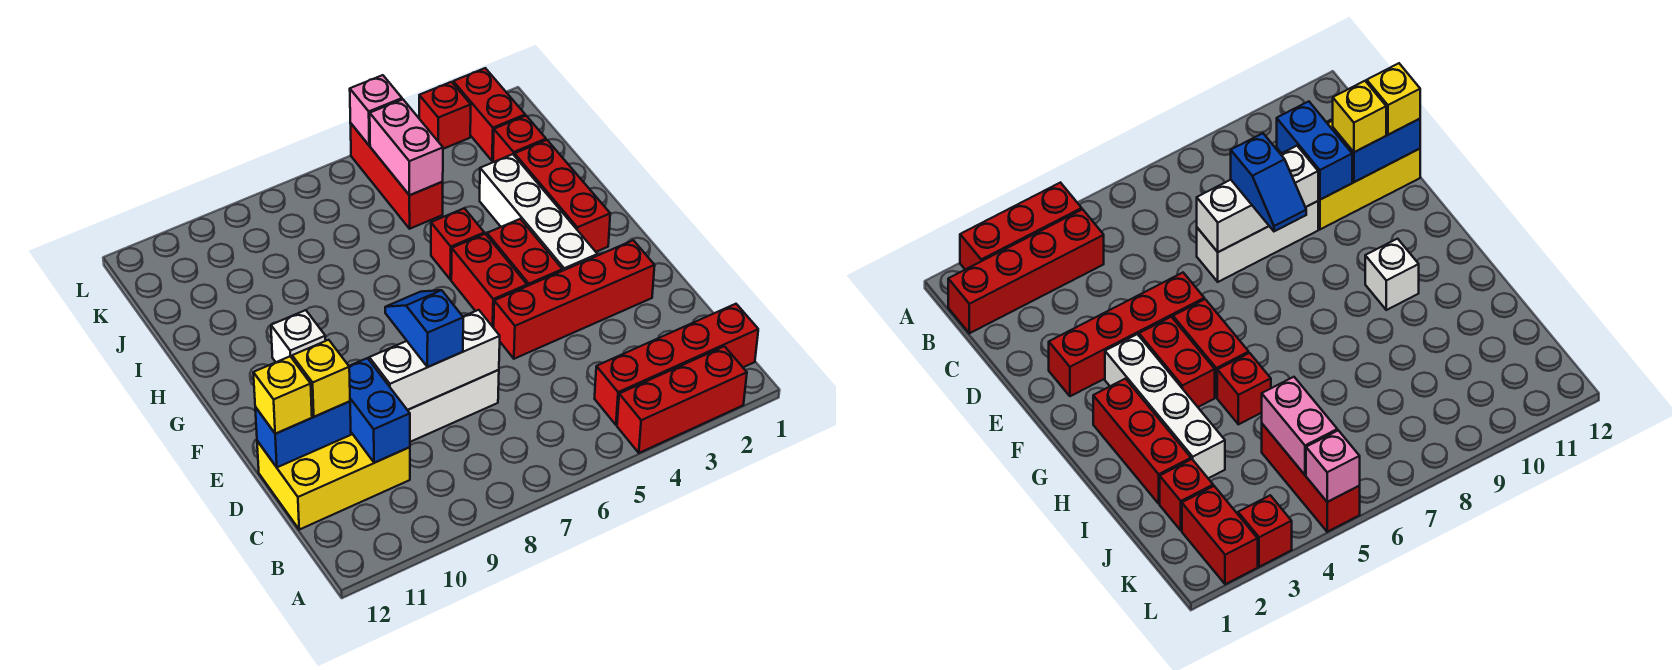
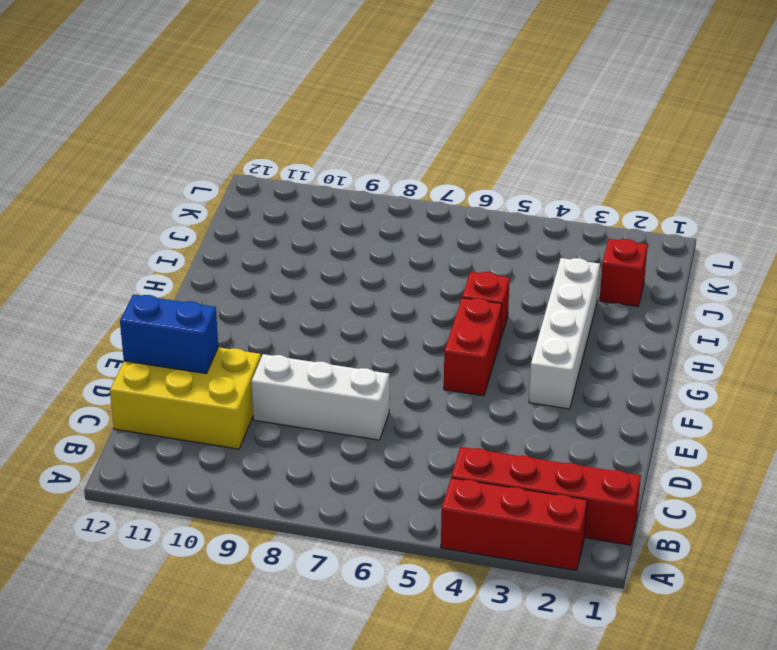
none -> red 1x4 brick [494,240,655,359]
none -> red 1x2 brick [487,219,562,286]
none -> red 1x3 brick [515,140,610,252]

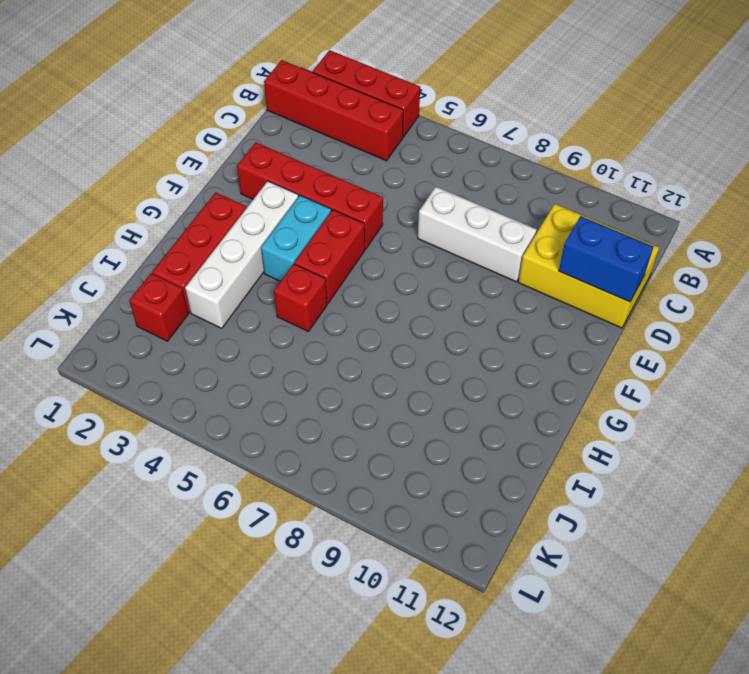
cyan 1x2 brick [261,195,331,281] -> red 1x2 brick [487,219,562,286]
none -> white 1x1 brick [271,310,326,362]
none -> red 1x3 brick [350,123,443,229]
none -> red 1x2 brick [453,68,525,161]

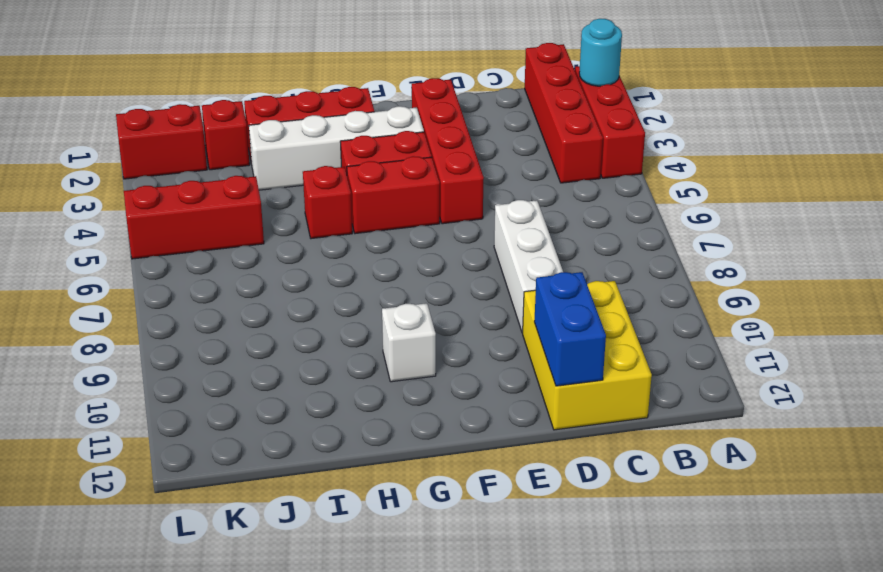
cyan 1x1 round brick [579,19,622,86] -> none
none -> red 1x1 brick [419,82,471,149]
none -> blue 1x2 brick [349,358,410,463]
none -> white 1x3 brick [369,310,500,410]

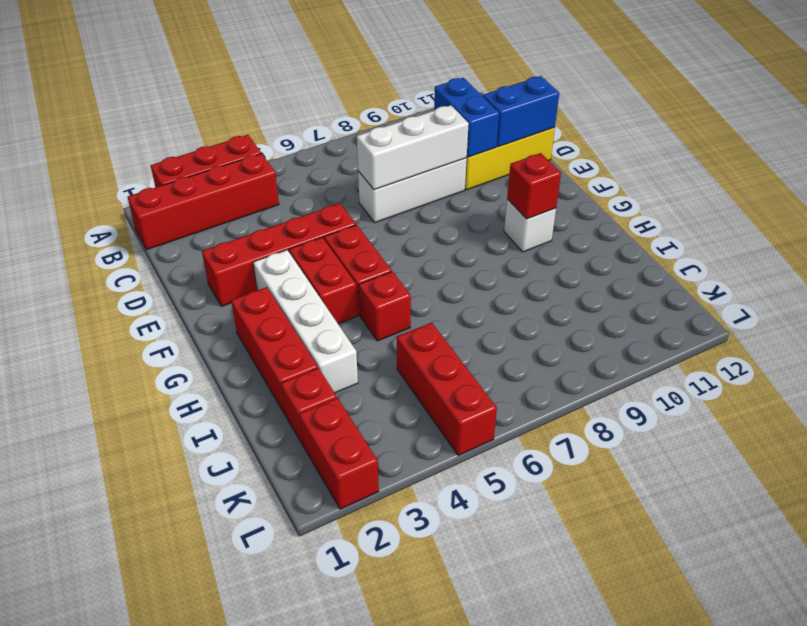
red 1x1 brick [507,153,561,219] -> red 1x1 brick moved to [419,82,471,149]
none -> pink 1x2 brick [370,99,443,195]
none -> pink 1x1 brick [350,75,402,145]
none -> blue 1x2 slope [385,290,463,367]

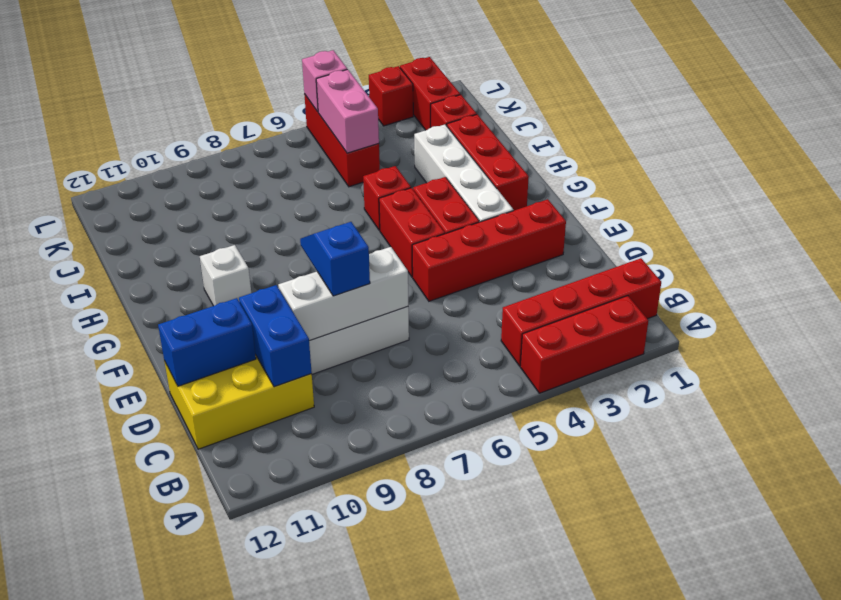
none -> yellow 1x1 brick [292,340,350,417]
none -> yellow 1x1 brick [253,356,312,434]

